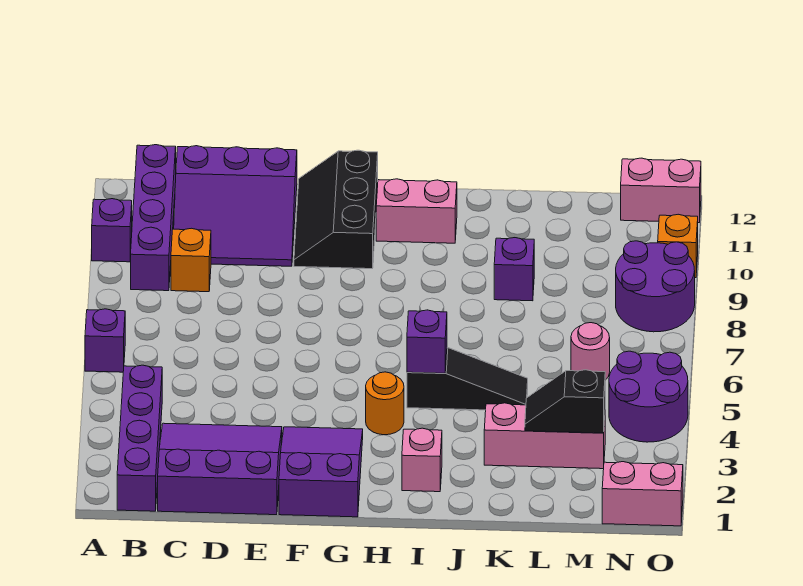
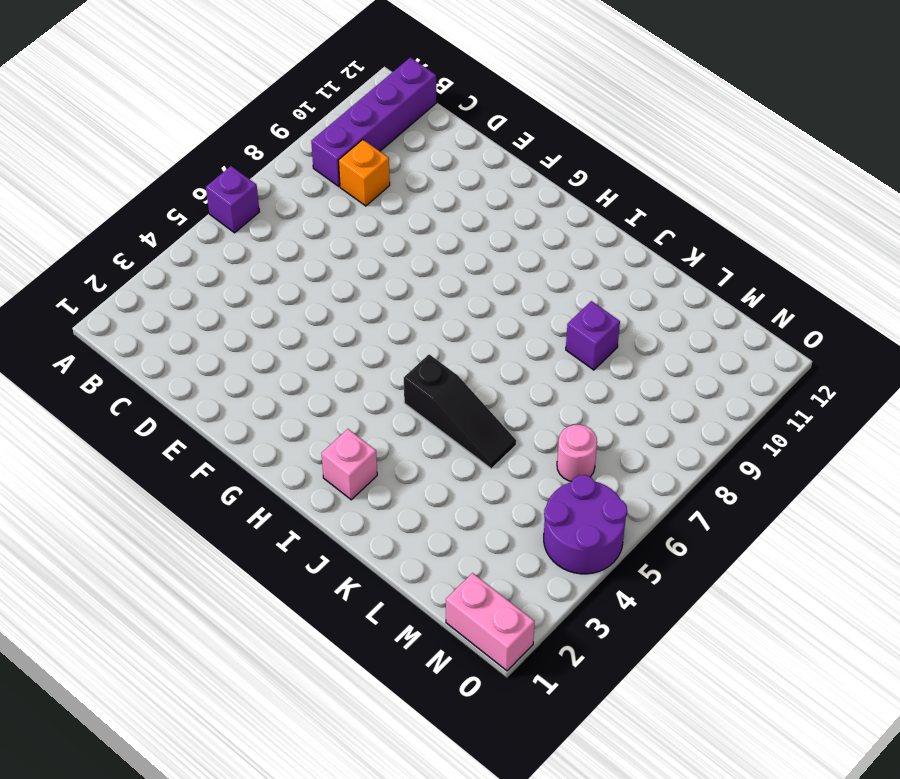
none -> purple 1x1 brick [92,199,132,262]
none -> purple 1x4 brick [117,365,162,511]
none -> purple 3x3 slope [158,423,282,515]

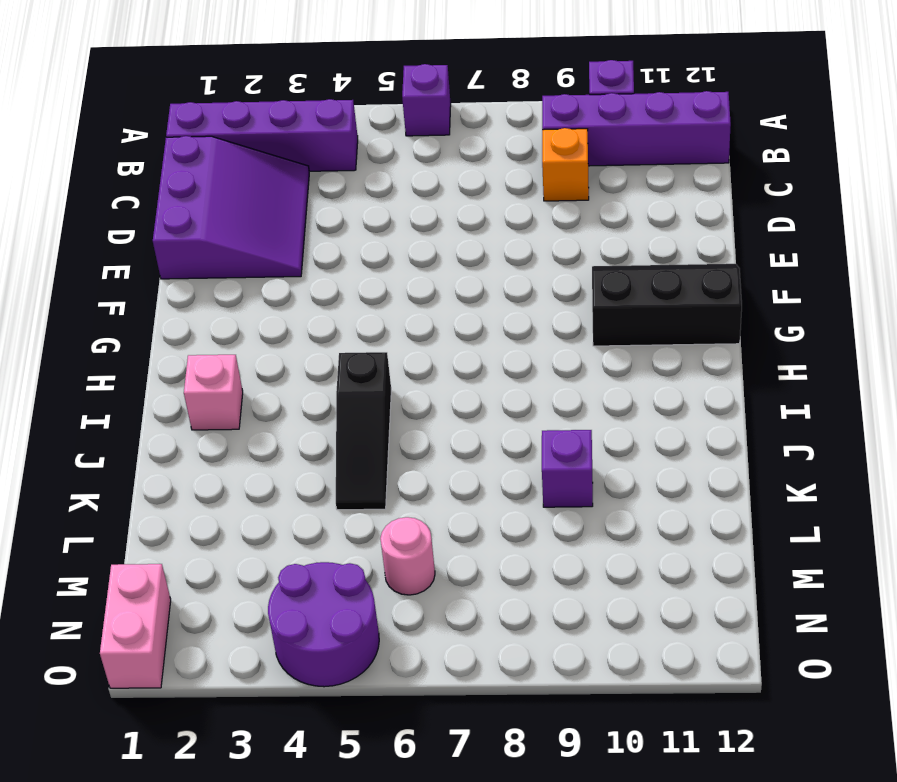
none -> purple 3x3 slope [174,146,297,266]
none -> purple 2x3 slope [279,427,363,517]
none -> orange 1x1 round brick [366,372,404,435]

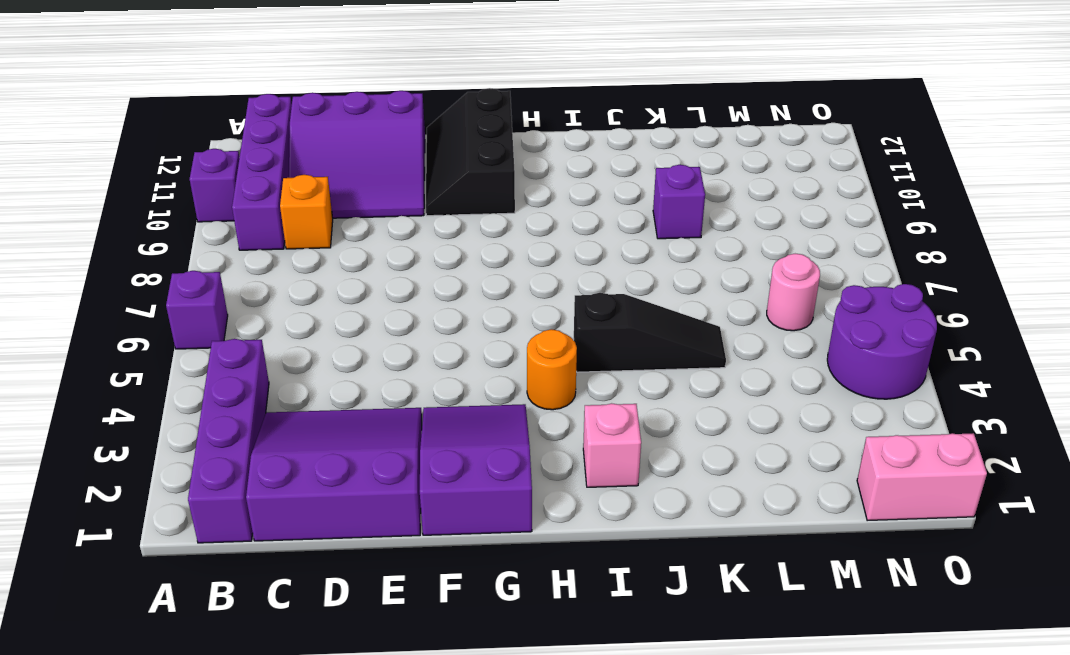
none -> pink 1x2 brick [376,179,457,243]
none -> pink 1x3 brick [484,403,605,469]
none -> purple 2x2 round brick [616,241,695,332]

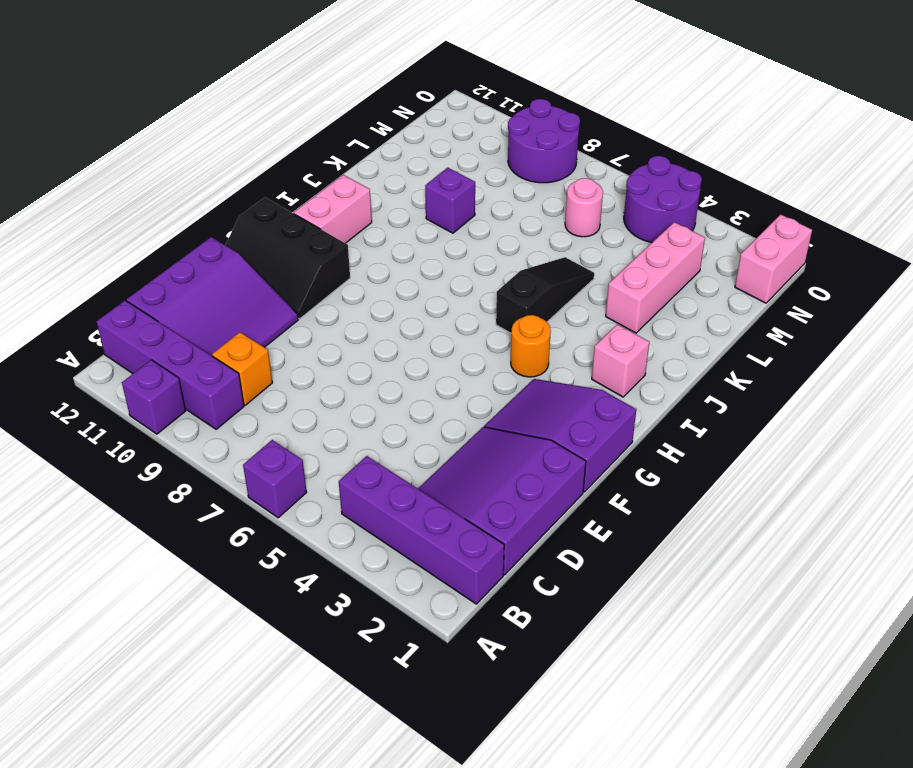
none -> pink 1x2 brick [621,158,701,223]
none -> orange 1x1 brick [658,214,698,278]
none -> purple 1x1 brick [407,310,447,373]

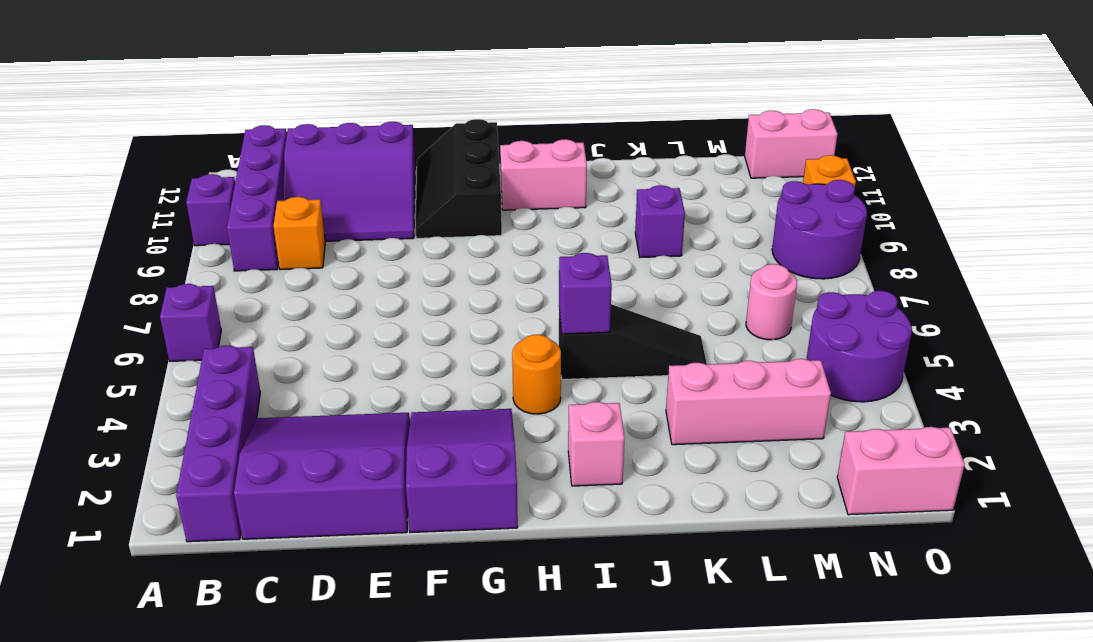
none -> black 1x2 slope [525,370,605,433]

